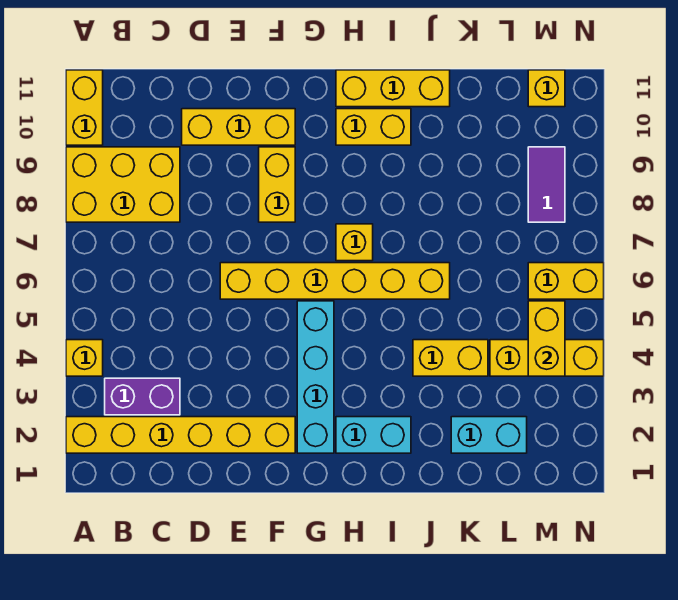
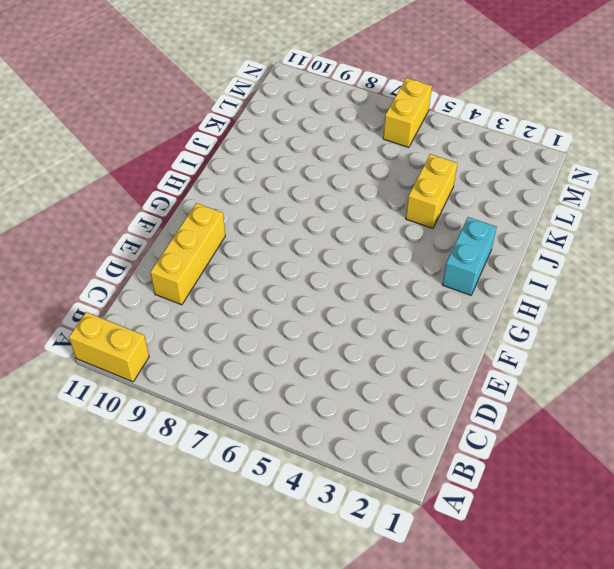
none -> yellow 1x6 brick [66,417,295,453]
none -> yellow 1x1 brick [66,340,103,376]
none -> yellow 2x3 brick [66,147,180,222]

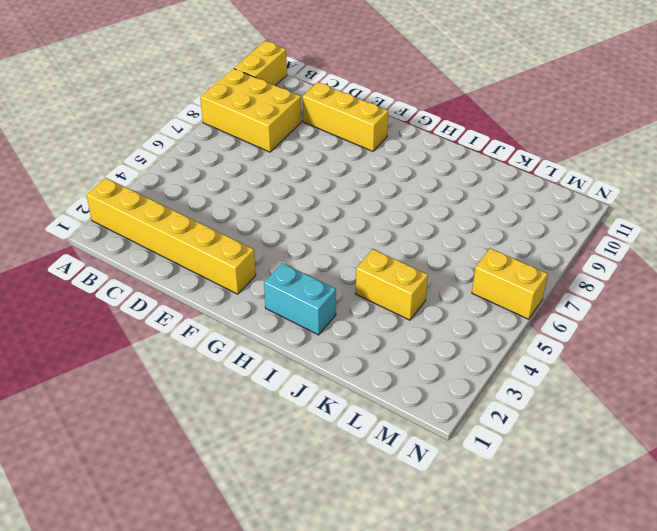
none -> yellow 1x1 brick [66,340,103,376]
none -> purple 1x2 brick [105,378,180,415]
none -> yellow 1x6 brick [220,263,450,299]

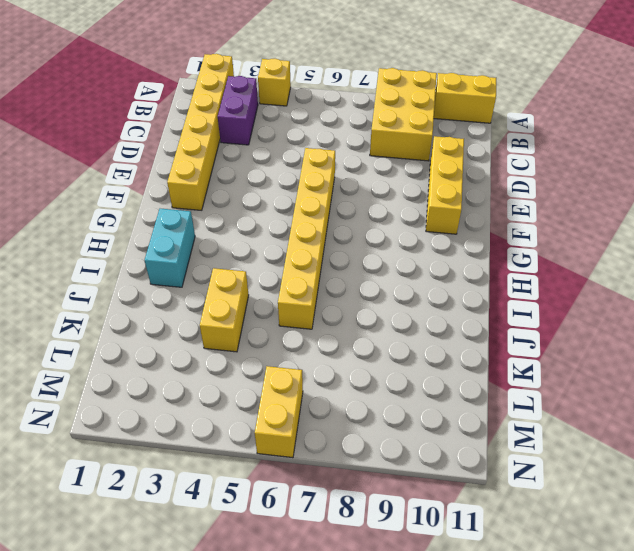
none -> yellow 1x2 brick [259,147,295,222]
none -> cyan 1x4 brick [297,301,334,453]
none -> yellow 1x1 brick [336,224,373,261]

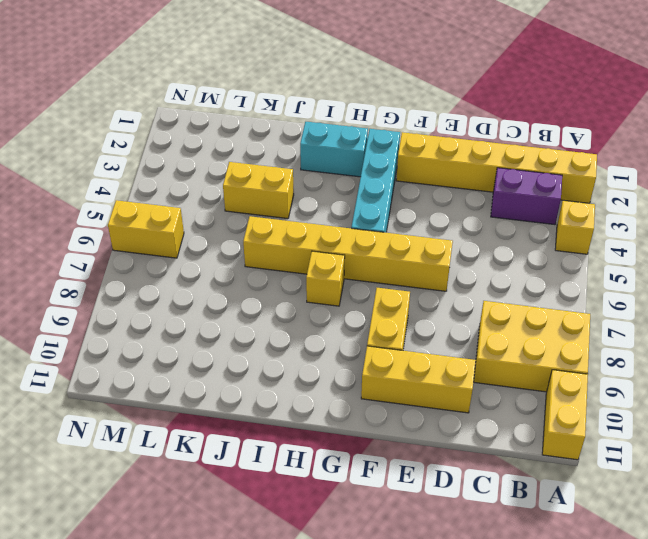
none -> yellow 1x2 brick [336,109,411,145]
none -> yellow 1x3 brick [336,70,450,107]
none -> cyan 1x2 brick [451,417,527,453]

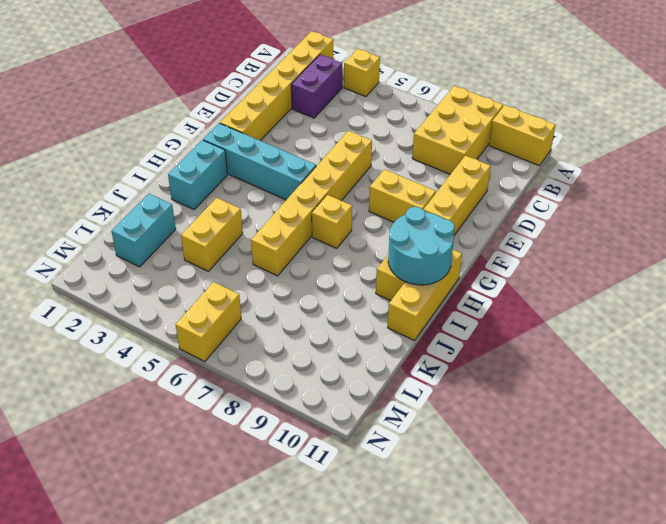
cyan 2x2 round brick [388,207,455,285] -> none
none -> yellow 1x3 brick [490,340,604,376]
none -> purple 1x2 tile [528,147,565,222]
none -> yellow 1x1 brick [528,70,565,107]

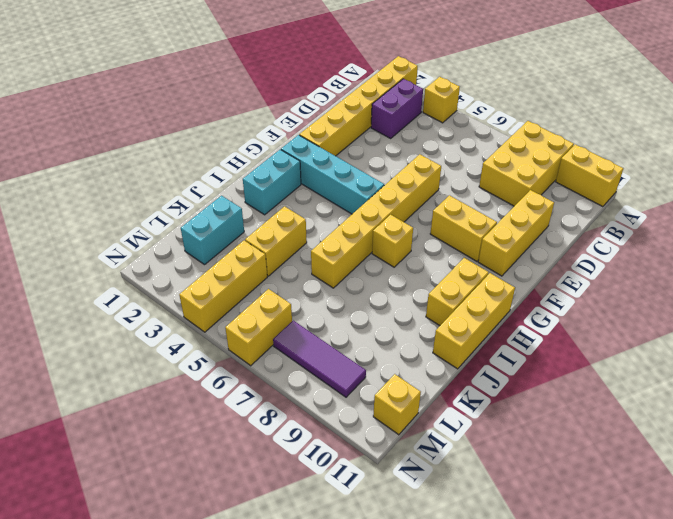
purple 1x3 tile [273,321,366,397] -> purple 1x2 tile [528,147,565,222]
none -> yellow 1x2 brick [528,301,565,376]

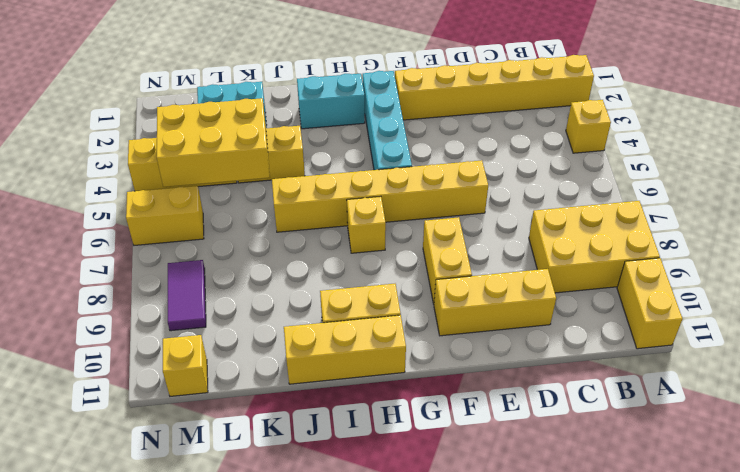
yellow 2x3 brick [157,98,270,187] -> yellow 1x2 brick [528,301,565,376]
none -> purple 1x2 brick [105,378,180,415]

